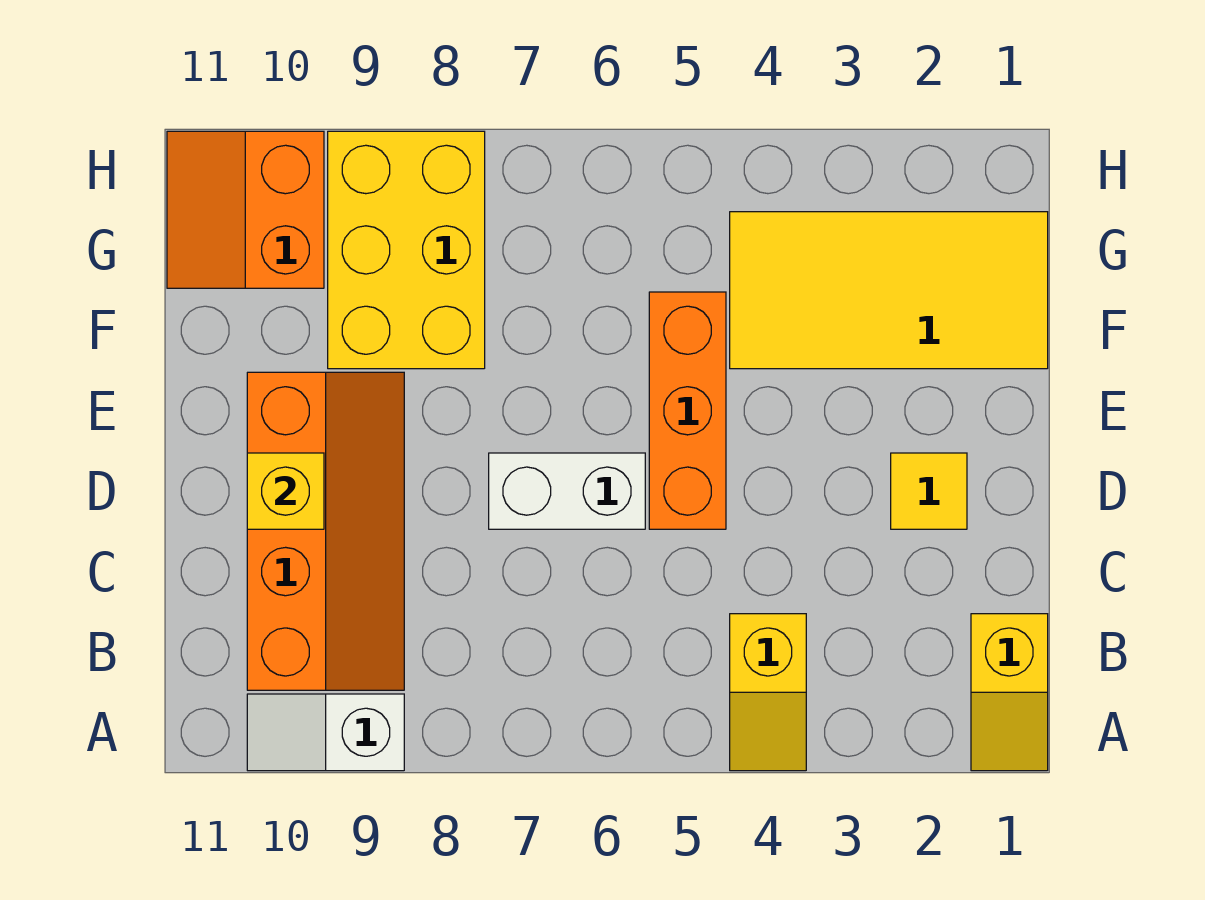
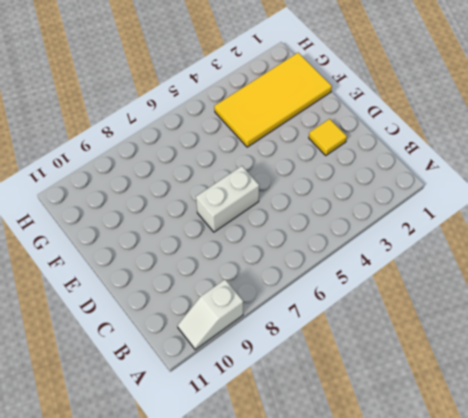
none -> yellow 1x2 slope [971,614,1048,771]
none -> yellow 1x2 slope [730,614,806,771]

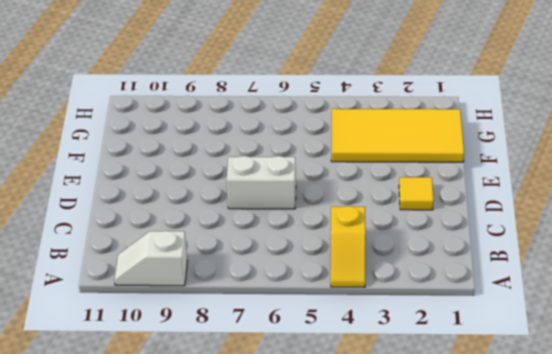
none -> yellow 1x2 slope [971,614,1048,771]
none -> orange 2x4 slope [247,372,404,690]

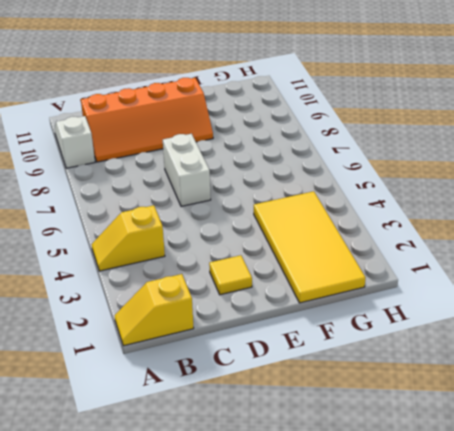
none -> orange 1x3 brick [649,292,726,529]
none -> yellow 2x3 brick [328,131,485,369]

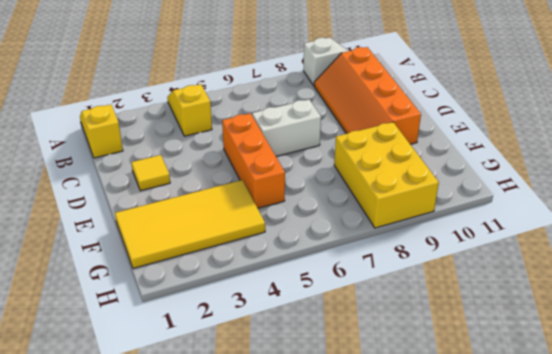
none -> orange 2x2 slope [167,131,324,288]
none -> yellow 1x1 brick [247,453,324,529]

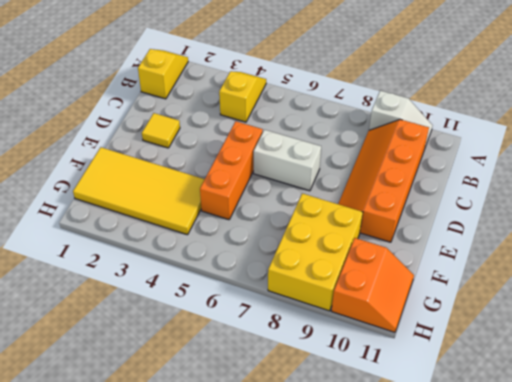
none -> yellow 1x1 brick [247,453,324,529]

